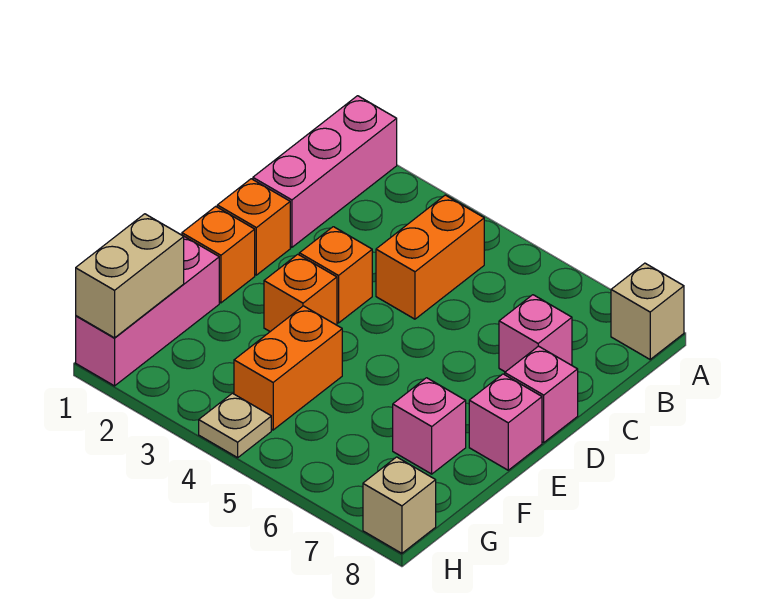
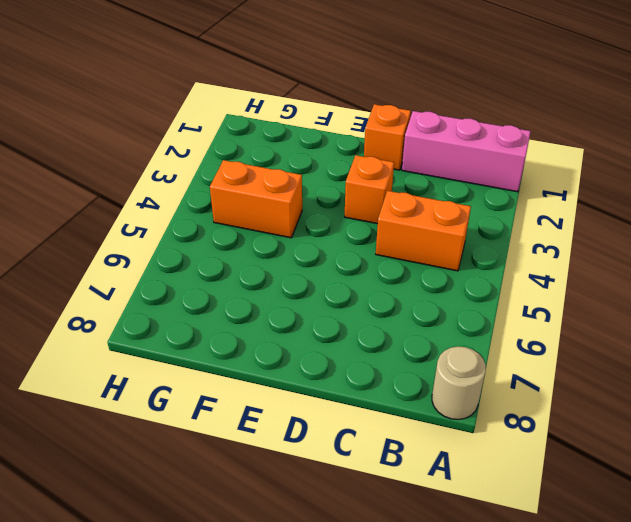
tan 1x1 round brick [432,346,486,420] -> tan 1x1 brick [611,263,684,359]
none -> pink 1x1 brick [499,295,572,372]
none -> pink 1x1 brick [505,346,578,442]
none -> orange 1x1 brick [182,206,255,303]

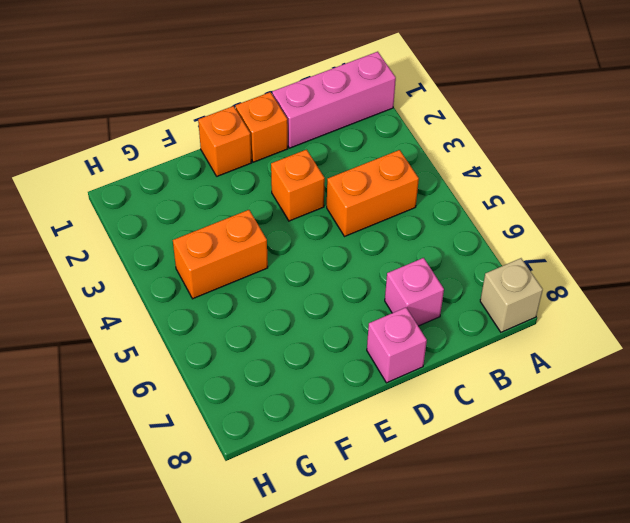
none -> orange 1x1 brick [264,254,337,331]
none -> pink 1x1 brick [469,374,542,470]
none -> pink 1x3 brick [76,235,219,386]

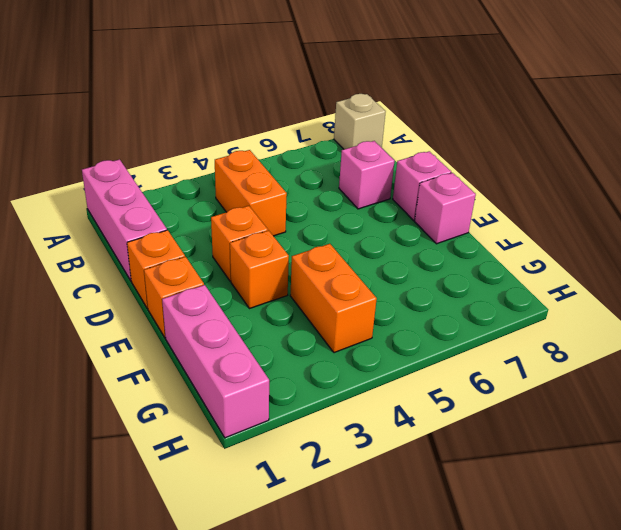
none -> pink 1x1 brick [393,378,466,474]
none -> tan 1x1 plate [199,393,271,458]
none -> tan 1x1 brick [363,457,436,553]

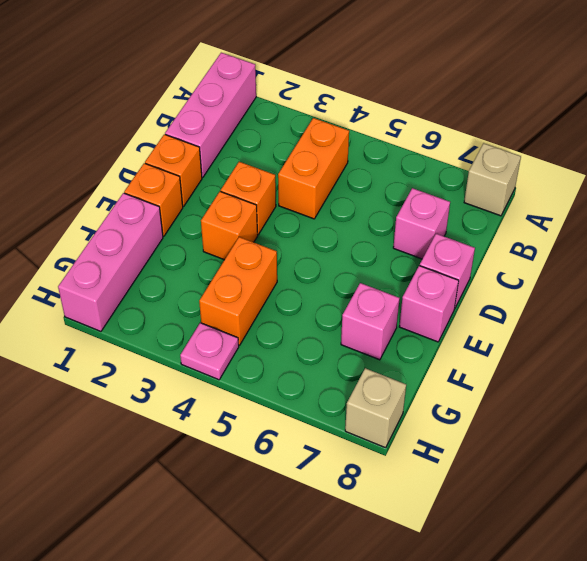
pink 1x1 plate [180,323,239,380] -> tan 1x1 plate [199,393,271,458]
none -> tan 1x2 brick [76,214,184,338]

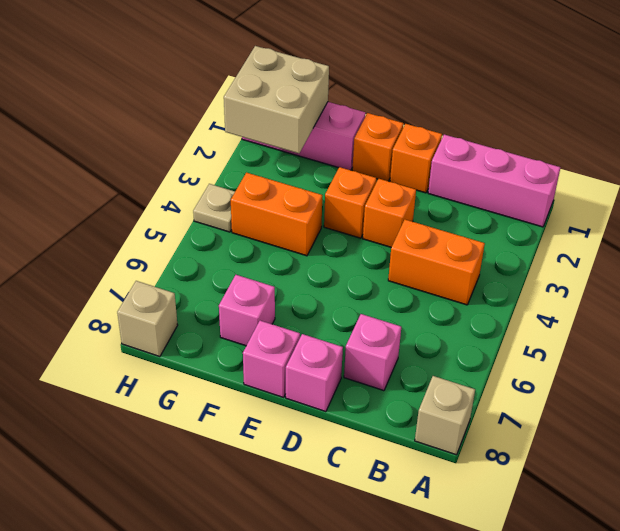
tan 2x2 brick [224,46,329,153] -> tan 1x2 brick [76,214,184,338]

